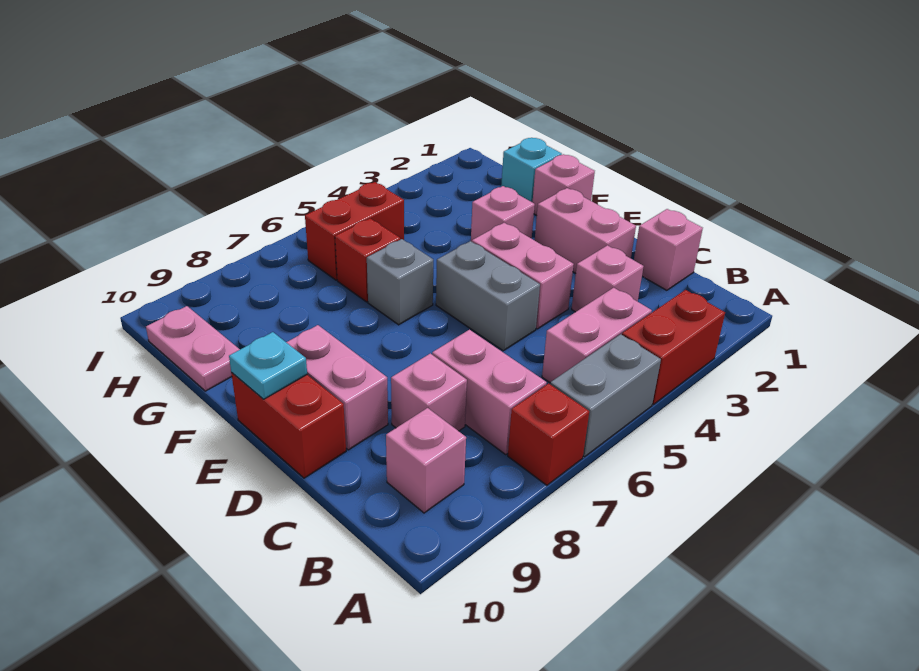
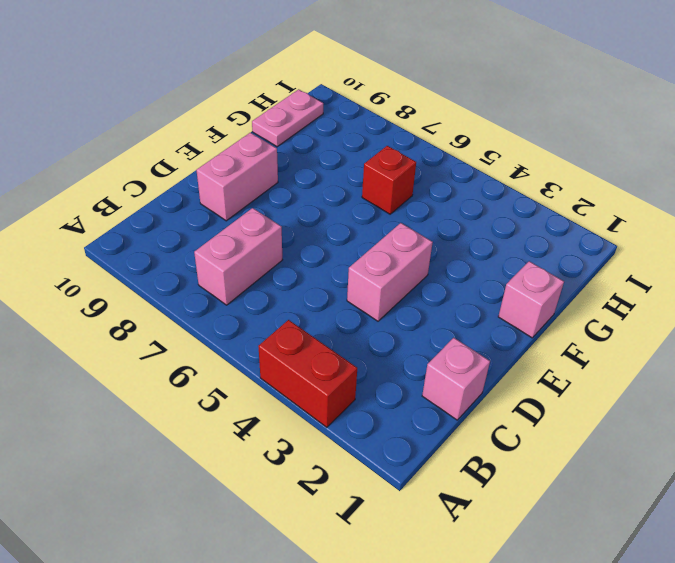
none -> grey 1x2 brick [550,334,661,457]
none -> red 1x1 brick [508,384,589,485]
none -> pink 1x2 brick [542,288,652,382]

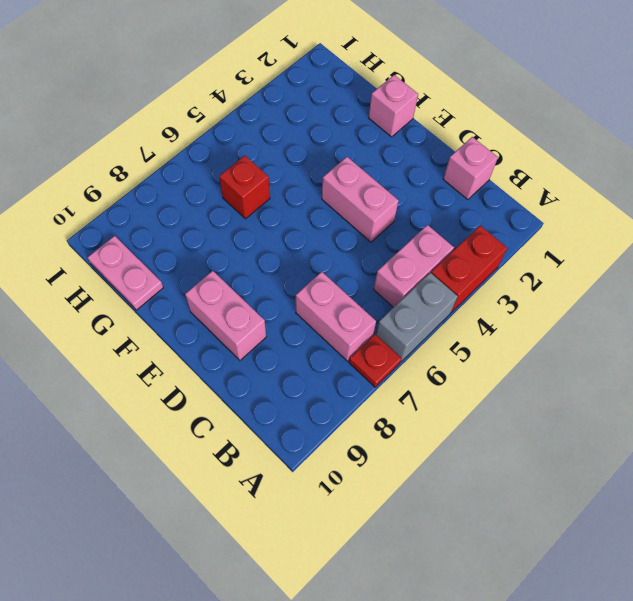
red 1x1 plate [349,334,402,387] -> red 1x1 brick [508,384,589,485]
none -> pink 1x1 brick [386,408,466,513]
none -> pink 1x1 brick [572,245,644,312]
none -> pink 1x1 brick [391,353,467,431]

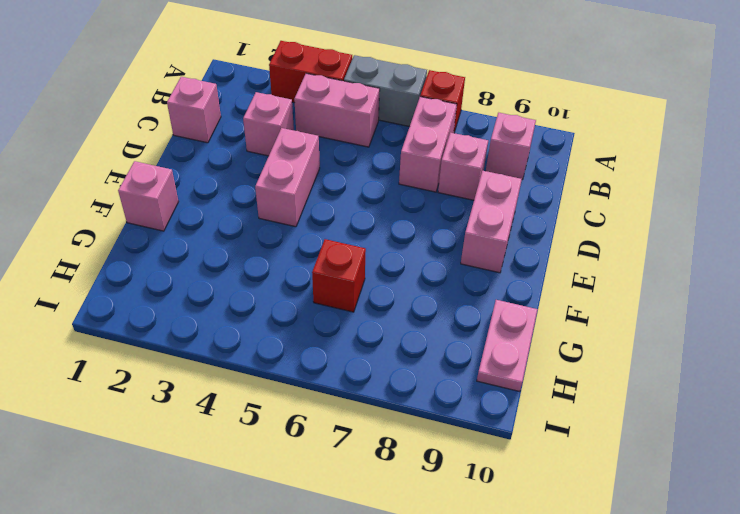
none -> pink 1x2 brick [535,188,636,273]
none -> grey 1x2 brick [436,241,540,351]
none -> red 1x2 brick [231,373,346,478]

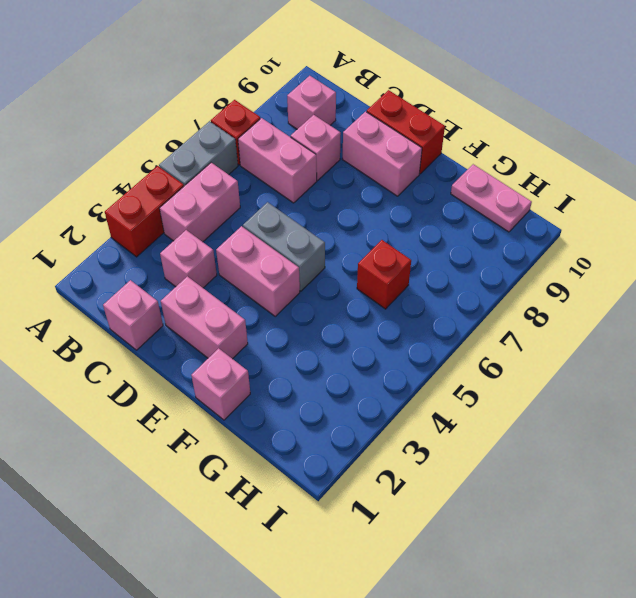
none -> pink 1x1 brick [471,186,535,242]
none -> grey 1x1 brick [367,239,433,325]
none -> cyan 1x1 brick [501,138,562,202]

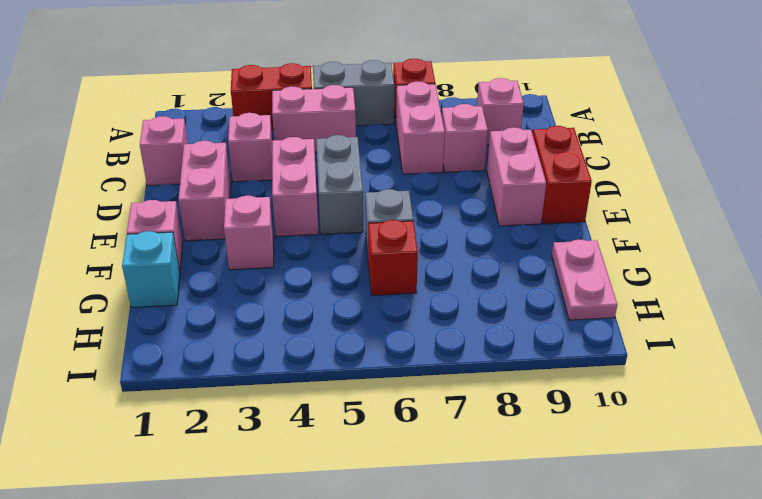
none -> red 1x2 brick [305,182,404,280]
none -> cyan 1x1 plate [229,332,307,399]

